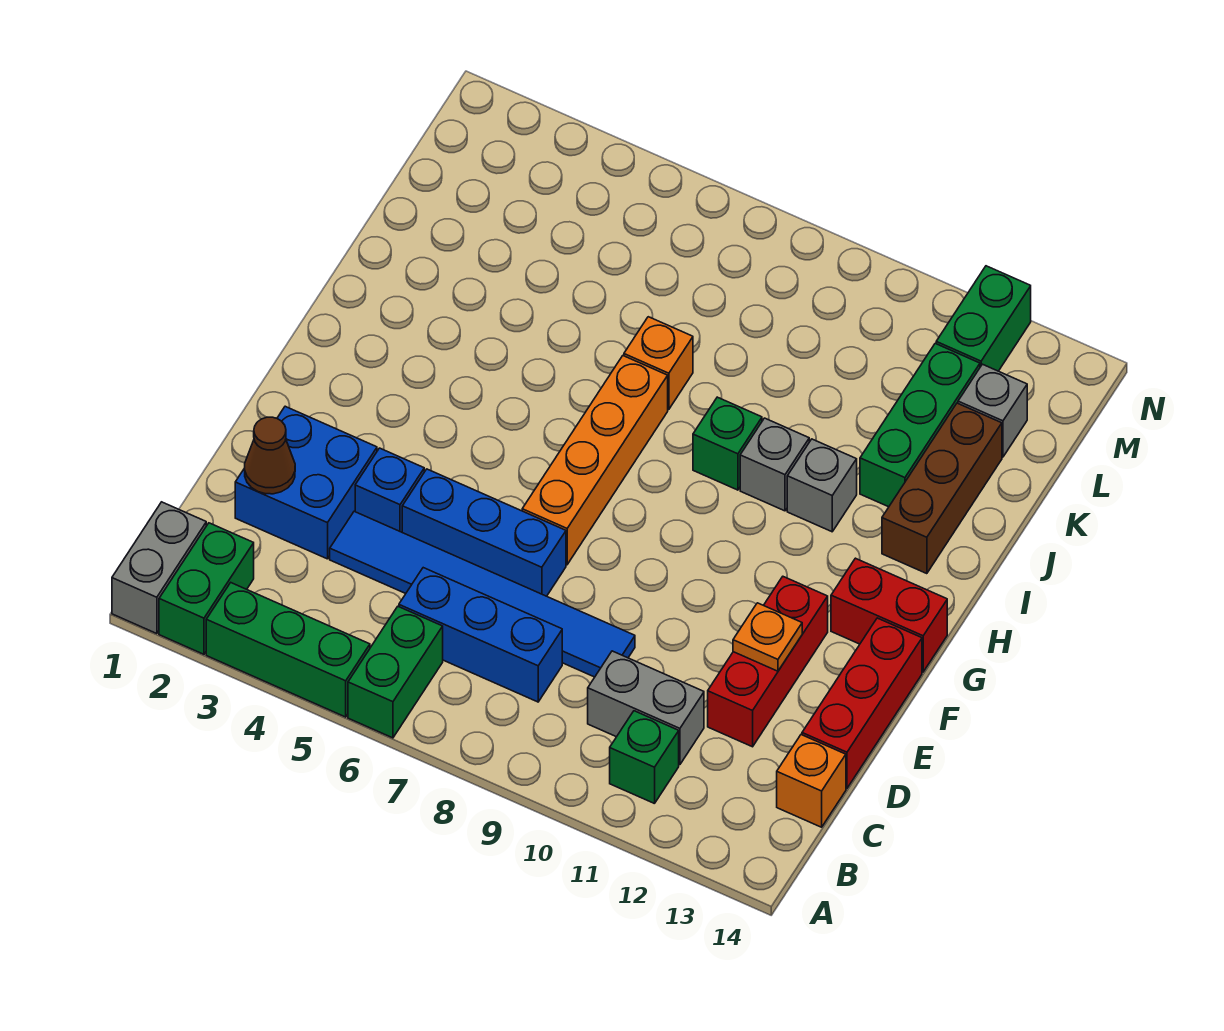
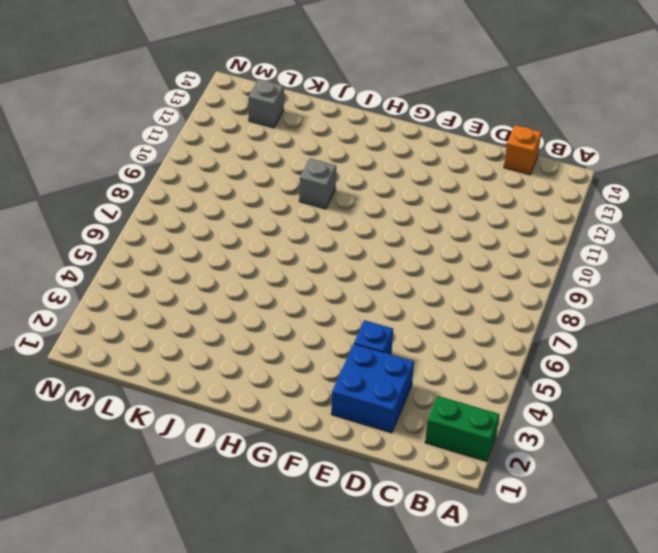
none -> grey 1x2 brick [112,502,206,634]
none -> green 1x3 brick [206,583,370,717]
none -> green 1x2 brick [348,607,443,738]

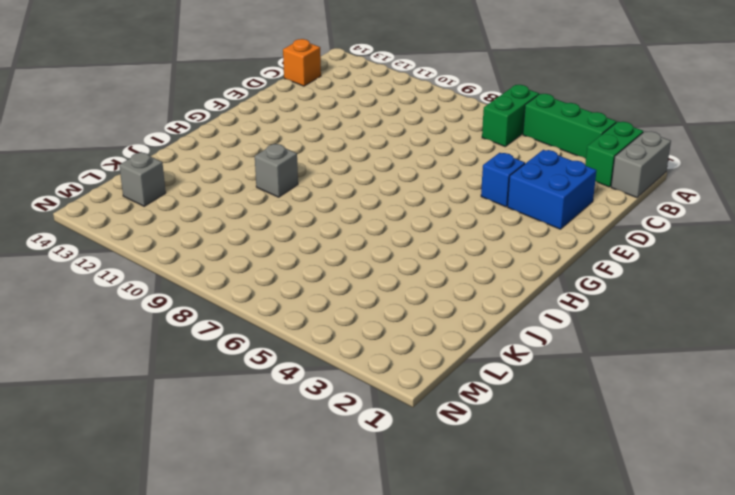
none -> green 1x1 brick [610,711,679,804]
none -> blue 1x3 brick [399,568,562,702]
none -> grey 1x2 brick [588,651,704,765]

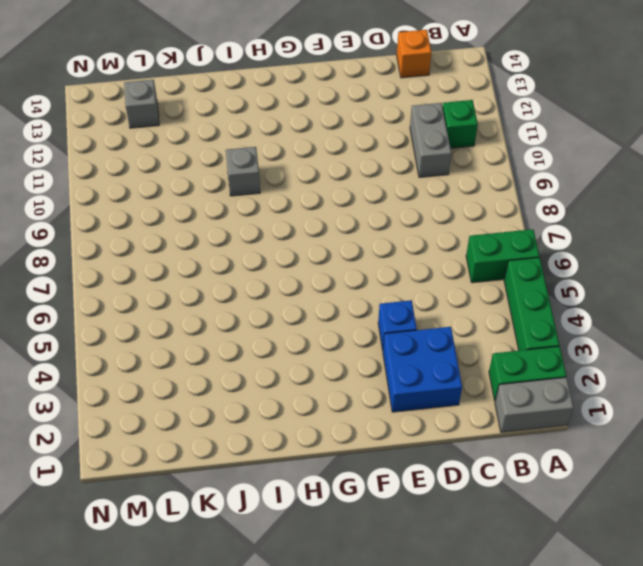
none -> blue 1x3 brick [399,568,562,702]
none -> blue 1x6 tile [330,511,635,677]
none -> red 1x3 brick [708,577,828,747]

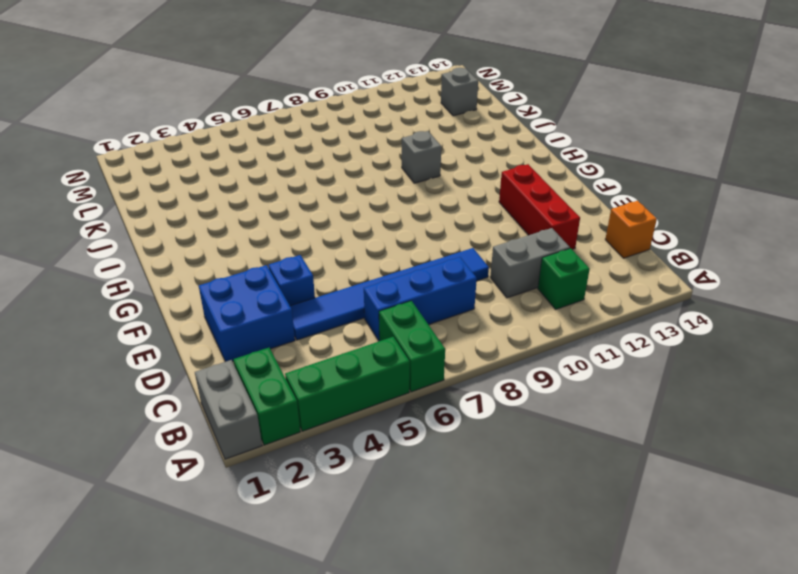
none -> red 1x3 brick [802,618,922,788]
none -> blue 1x3 brick [402,469,566,596]
none -> orange 1x4 brick [522,356,668,565]

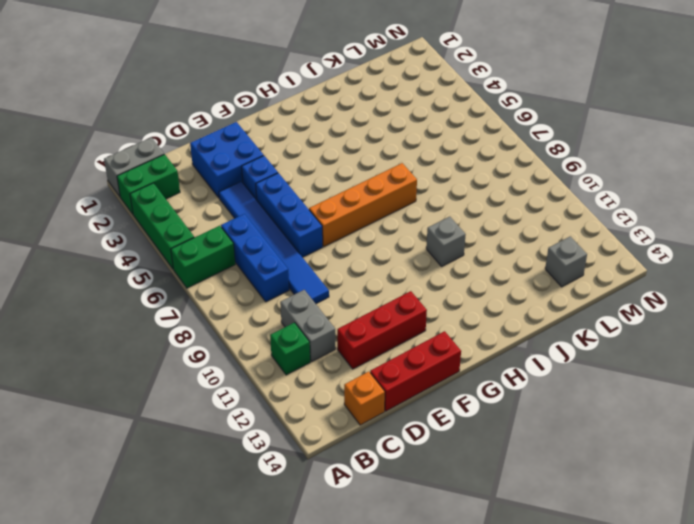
none -> red 1x2 brick [831,558,947,672]
none -> green 1x1 brick [693,397,762,490]
none -> grey 1x1 brick [787,439,857,532]

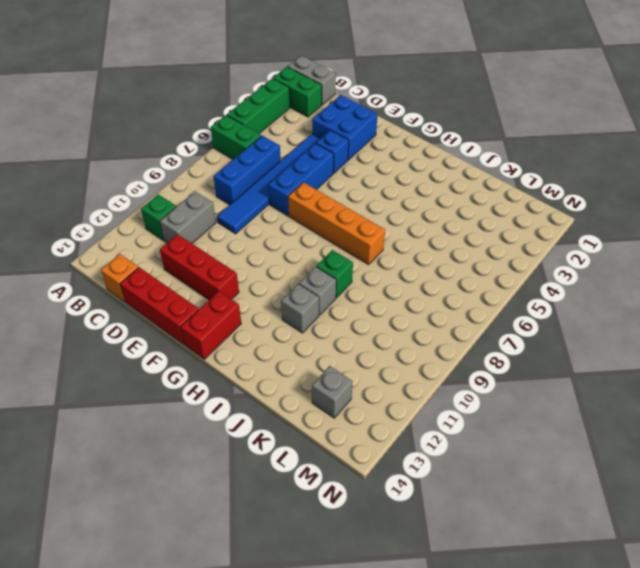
none -> brown 1x3 brick [882,403,1002,574]
none -> orange 1x1 brick [624,317,693,410]
none -> green 1x3 brick [860,343,980,507]

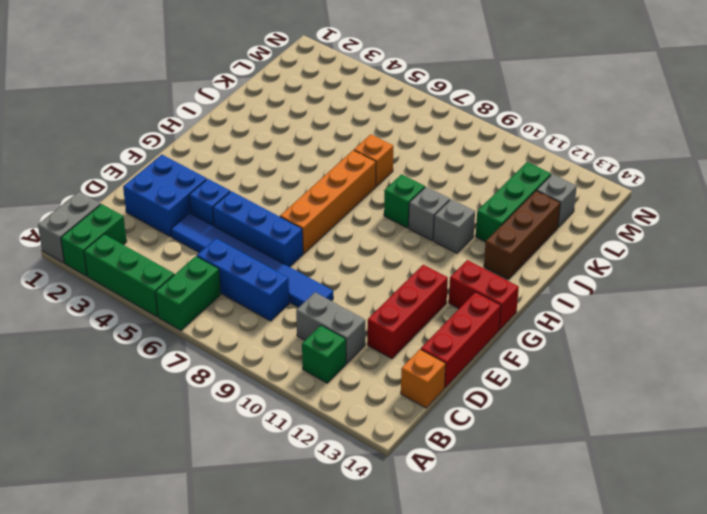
none -> green 1x2 brick [936,266,1031,371]
none -> brown 1x1 cone [245,417,295,494]
none -> orange 1x1 plate [733,603,802,671]

